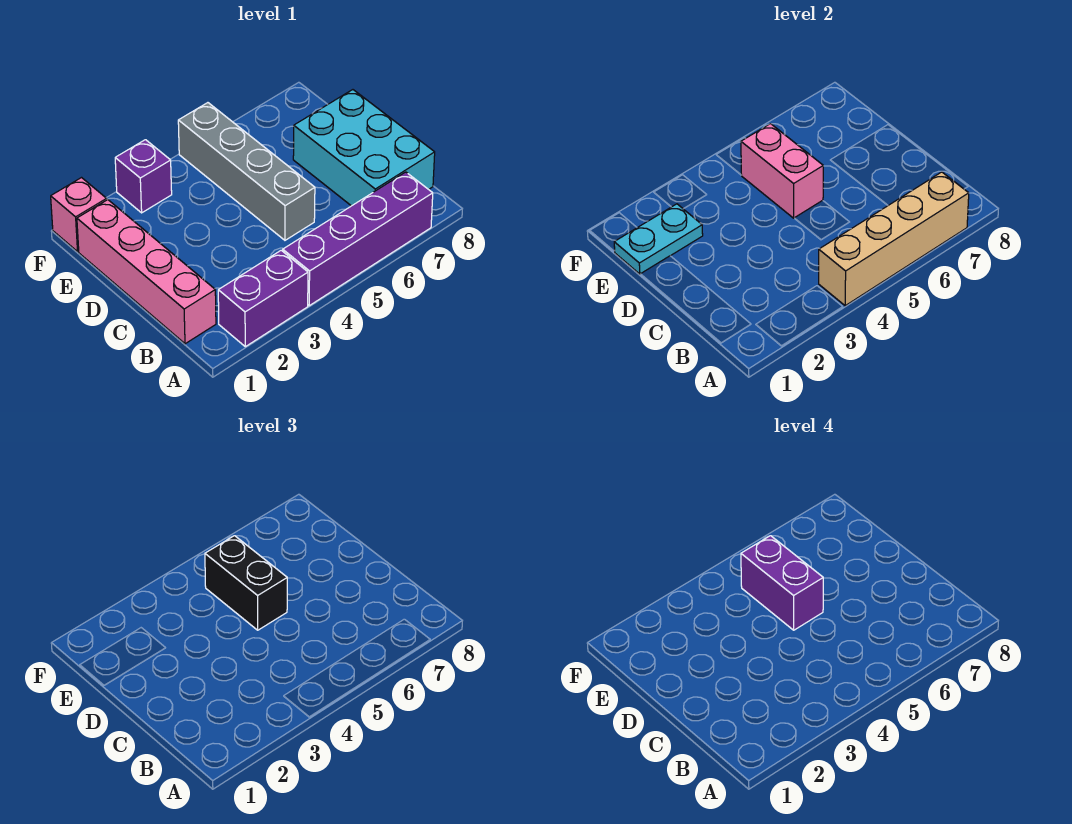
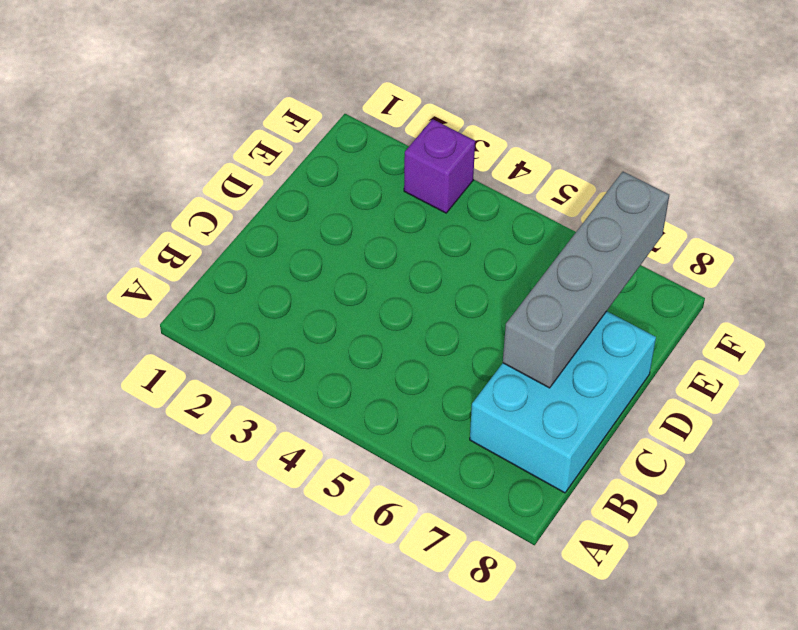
grey 1x4 brick [503,172,669,388] -> grey 1x4 brick moved to [178,103,315,240]
none -> purple 1x2 brick [218,250,308,347]
none -> purple 1x4 brick [283,172,433,306]
none -> pink 1x4 brick [77,200,216,344]

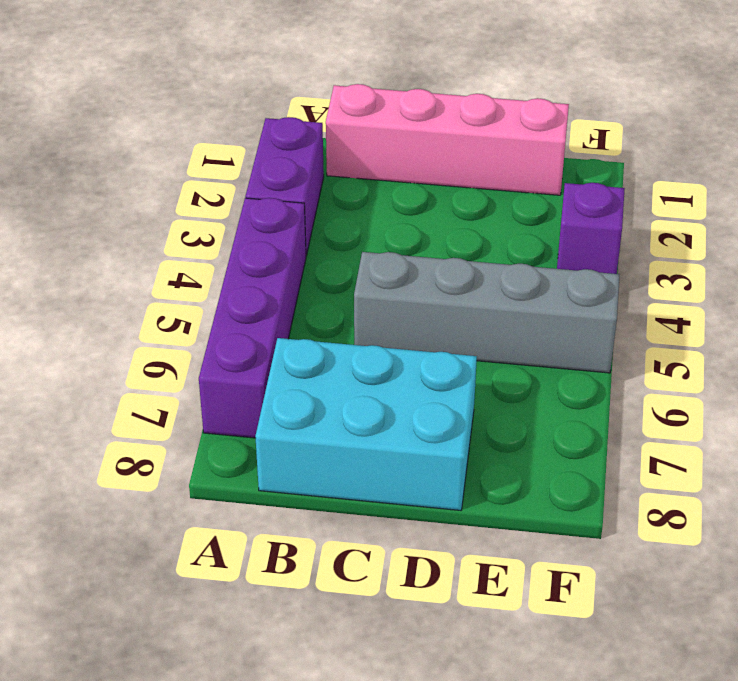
none -> pink 1x1 brick [51,178,107,252]
none -> tan 1x4 brick [819,172,969,306]
none -> pink 1x2 brick [741,124,823,218]

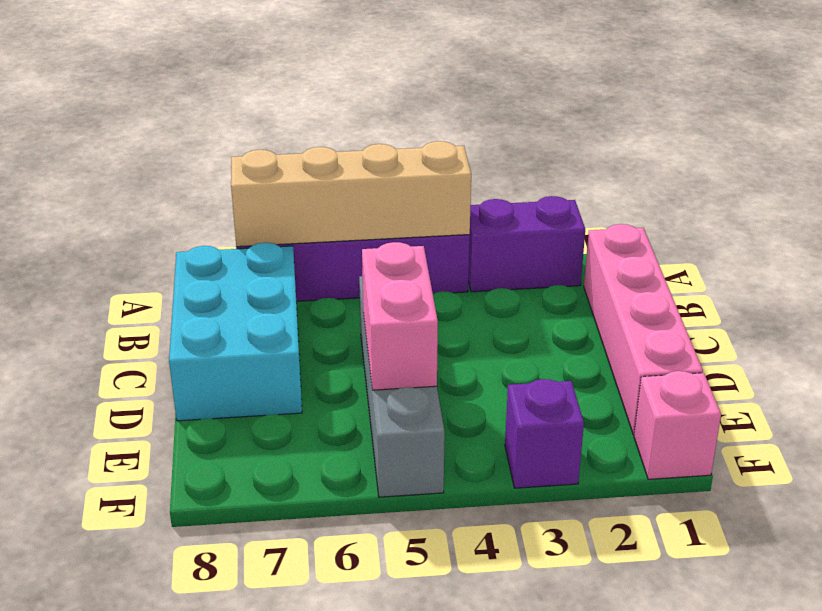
none -> cyan 1x2 plate [614,204,703,274]
none -> black 1x2 brick [205,536,287,630]
none -> purple 1x2 brick [741,536,823,630]

